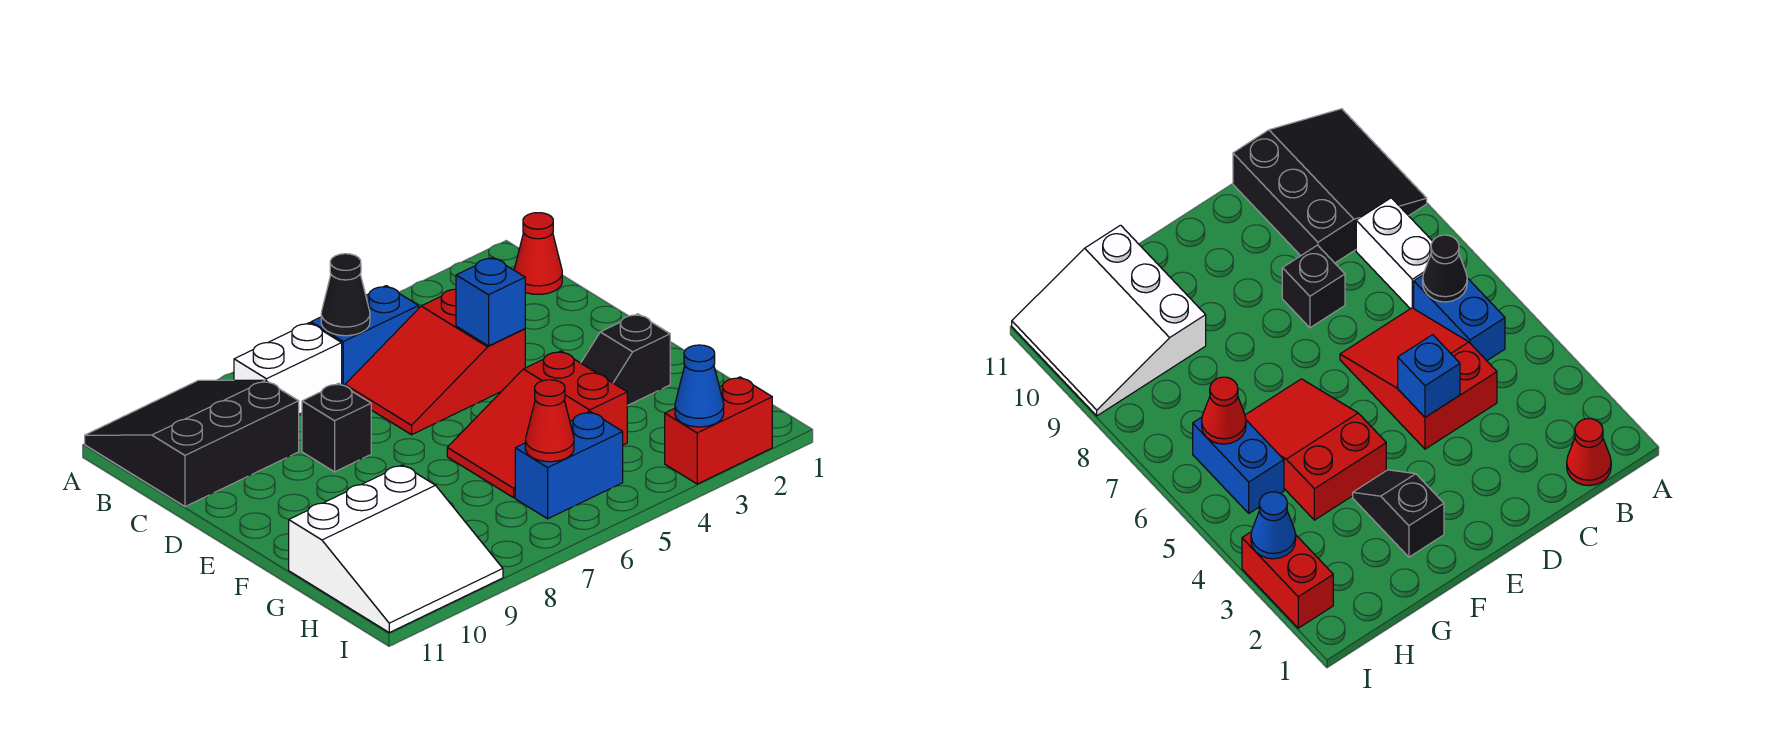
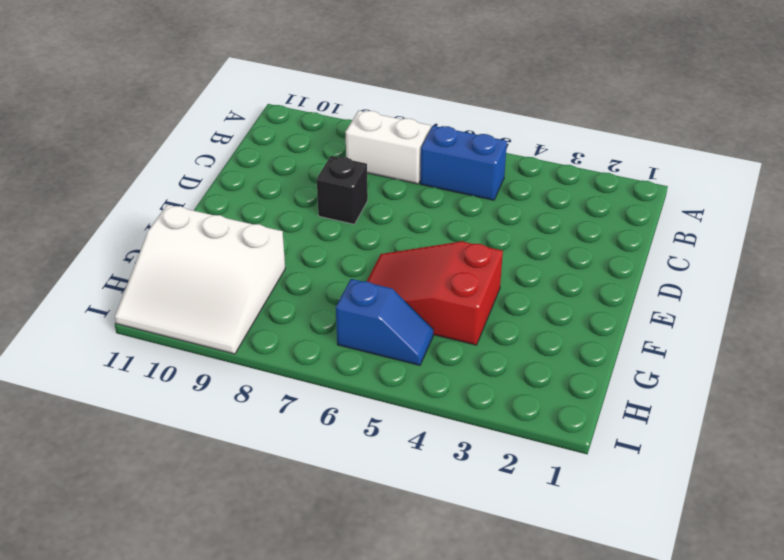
blue 1x2 slope [336,279,434,365] -> blue 1x2 brick [515,412,623,519]
none -> black 3x3 slope [85,380,299,507]
none -> red 1x1 cone [514,213,562,294]
none -> red 2x3 slope [345,289,525,435]

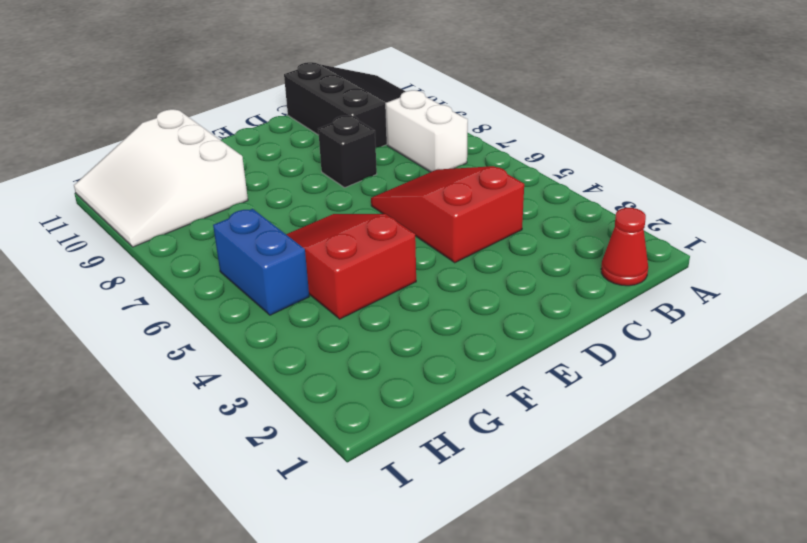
none -> blue 1x2 brick [311,286,419,386]
none -> black 1x2 slope [581,314,670,406]
none -> red 1x2 brick [665,377,772,484]

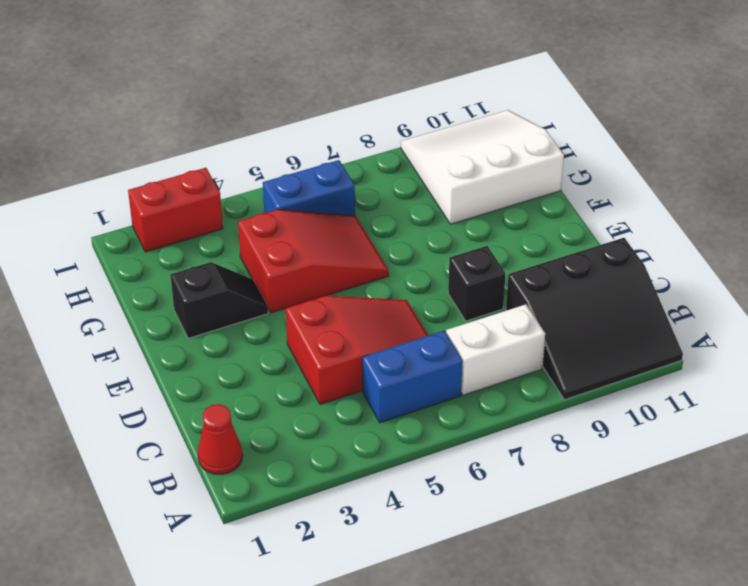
none -> black 1x1 cone [321,254,370,336]
none -> blue 1x1 brick [456,257,525,346]
none -> red 1x1 cone [525,380,574,462]

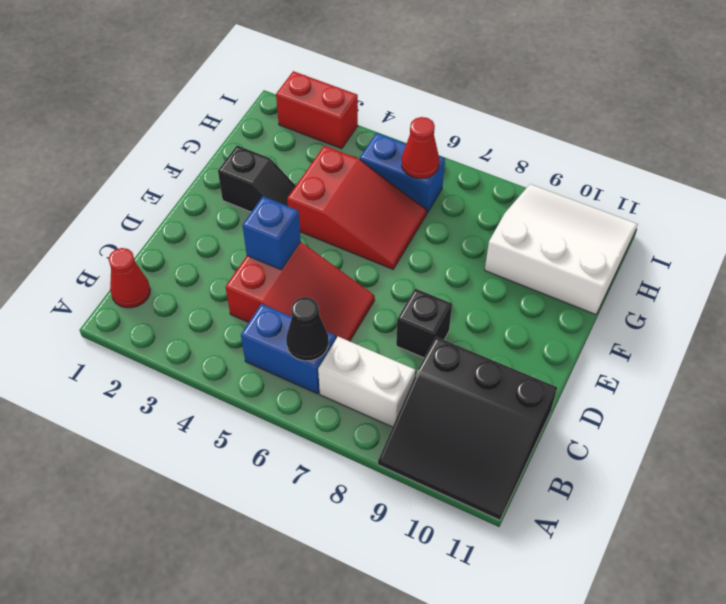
none -> blue 1x1 cone [675,345,724,427]

